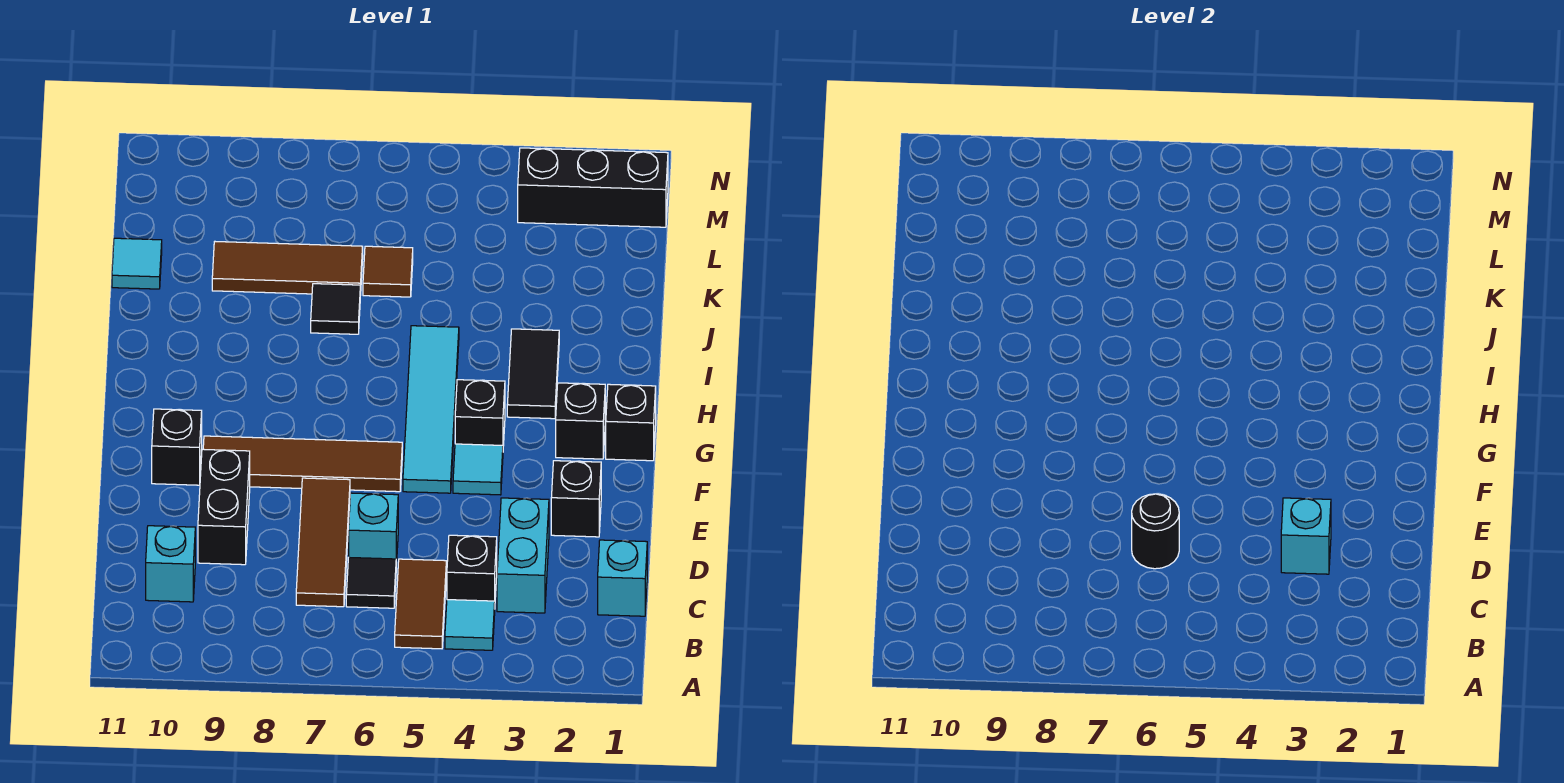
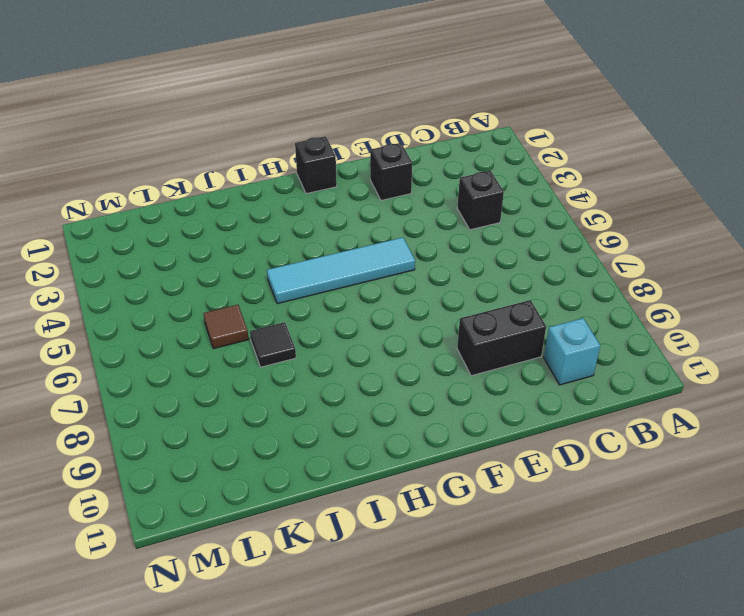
none -> cyan 1x1 tile [445,600,495,650]
none -> brown 1x2 tile [395,559,446,649]
none -> cyan 1x1 brick [598,540,647,616]

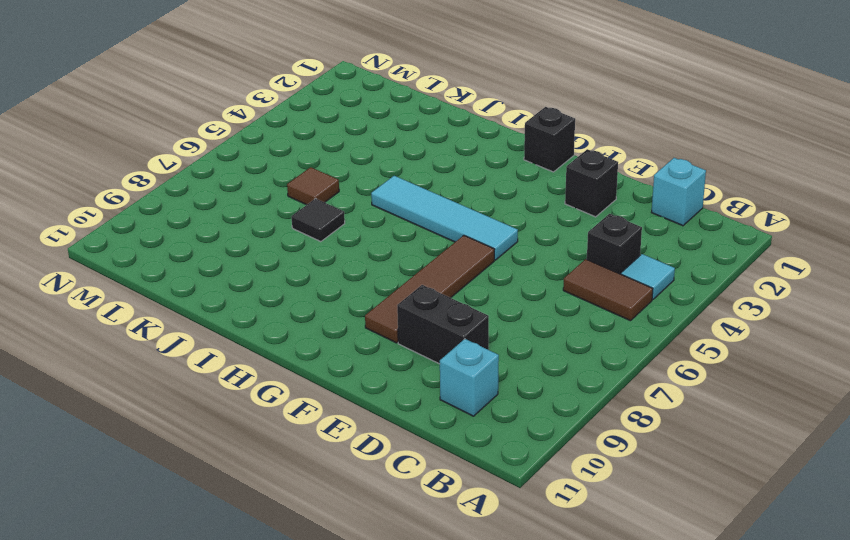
none -> cyan 1x2 brick [497,498,549,613]
none -> black 1x1 tile [346,557,396,608]
none -> brown 1x3 tile [296,478,350,607]

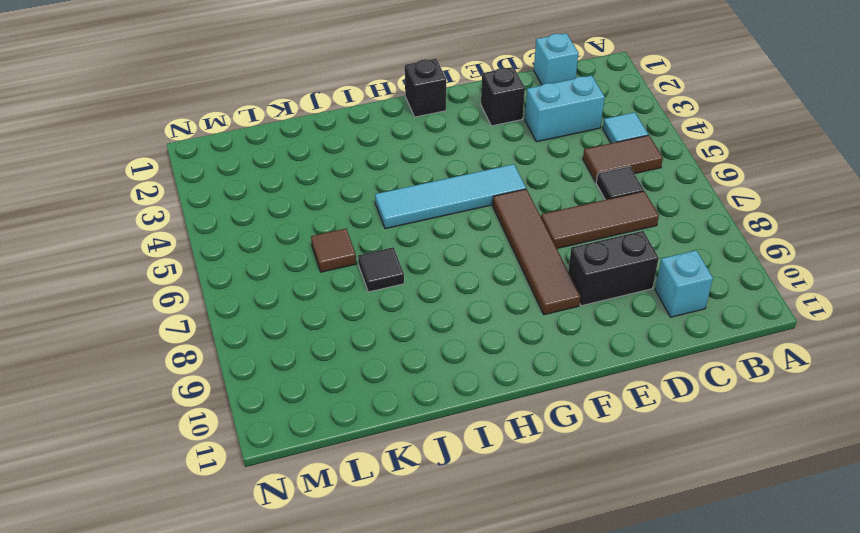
none -> black 1x1 brick [447,535,497,601]
none -> cyan 1x1 brick [349,493,398,566]
none -> cyan 1x1 tile [453,444,503,495]

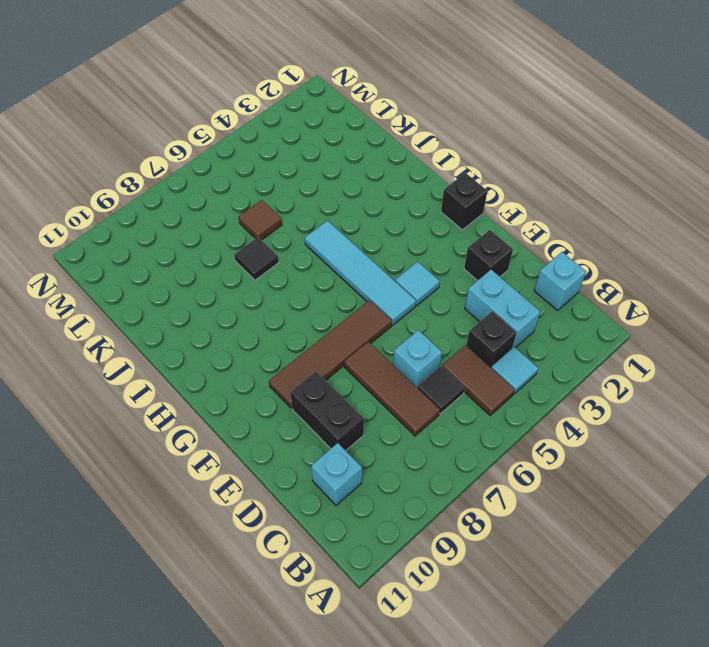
none -> black 1x1 brick [152,409,202,485]
none -> black 1x1 brick [556,383,605,459]
none -> black 1x1 brick [455,380,505,446]

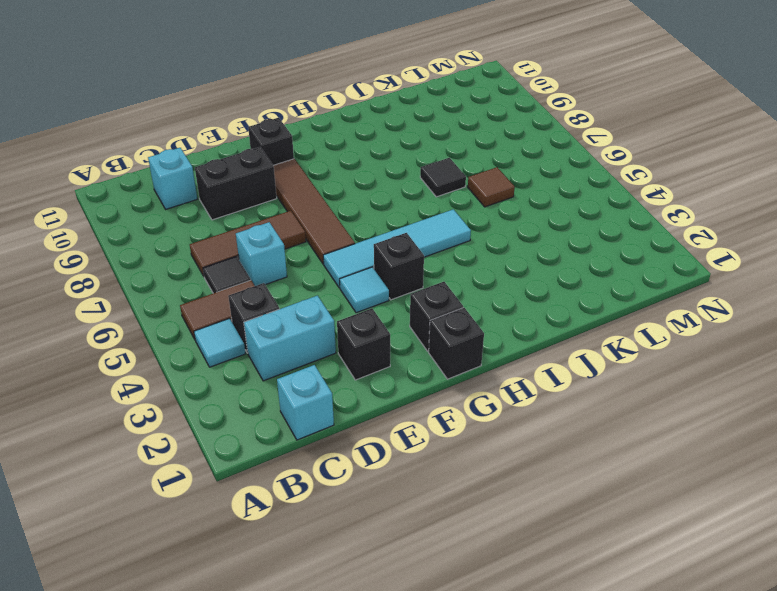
none -> black 1x2 tile [507,329,559,419]
none -> brown 1x3 tile [212,242,363,295]
none -> cyan 1x1 tile [112,238,162,289]

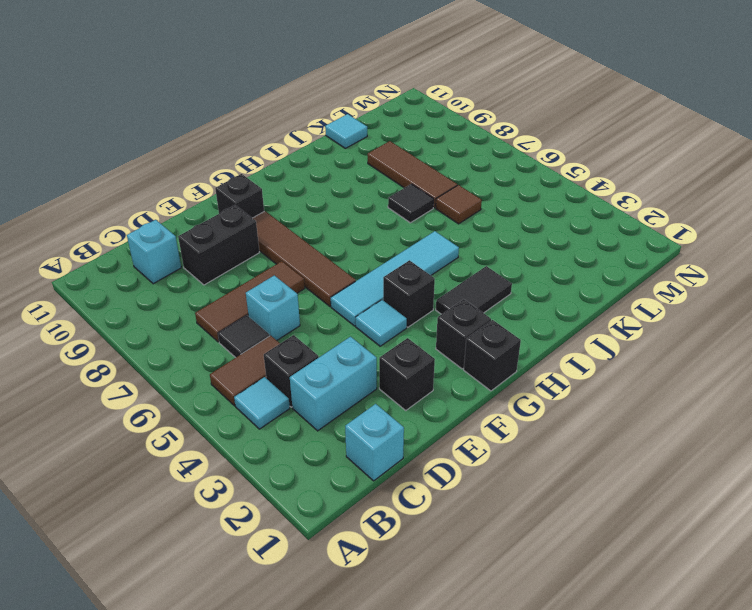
none -> black 1x3 brick [518,148,668,227]
none -> cyan 1x1 brick [1281,498,1331,574]
none -> black 1x1 round brick [1132,494,1179,569]

